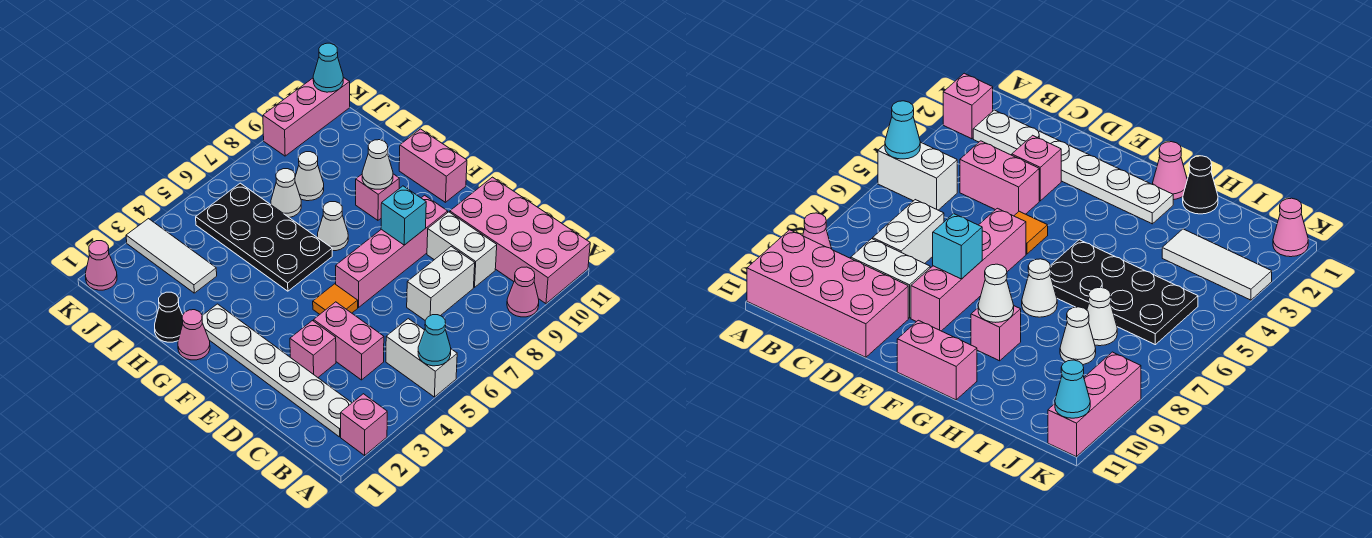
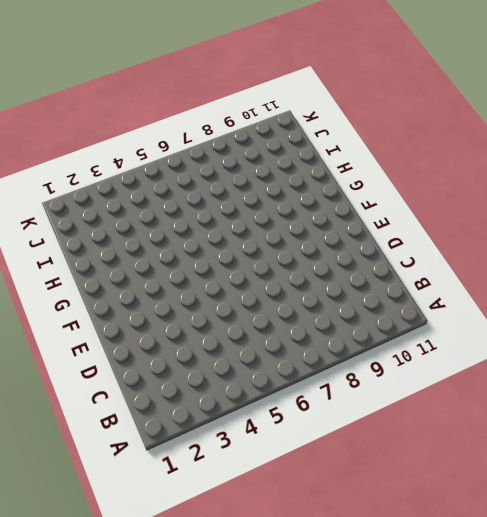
none -> pink 1x1 brick [341,394,387,455]
none -> white 1x2 brick [386,319,457,397]
none -> pink 1x1 cone [507,267,539,317]

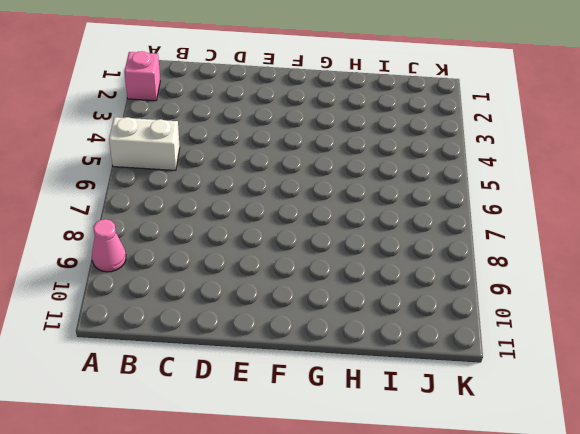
none -> pink 2x4 brick [450,177,590,304]
none -> white 1x6 plate [202,304,352,437]
none -> pink 1x2 brick [314,302,384,380]

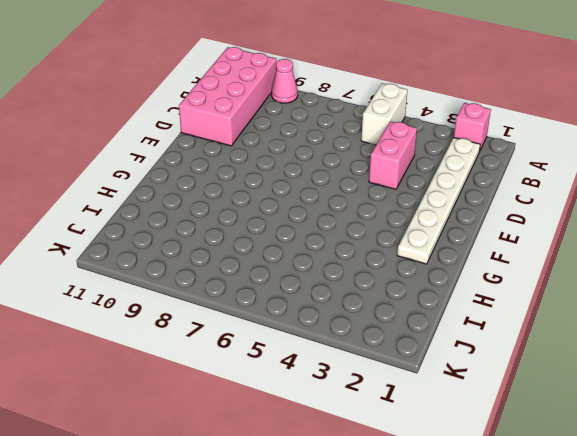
none -> white 1x2 brick [407,246,475,320]
none -> white 1x2 brick [427,212,497,287]
none -> pink 1x1 brick [290,321,336,377]

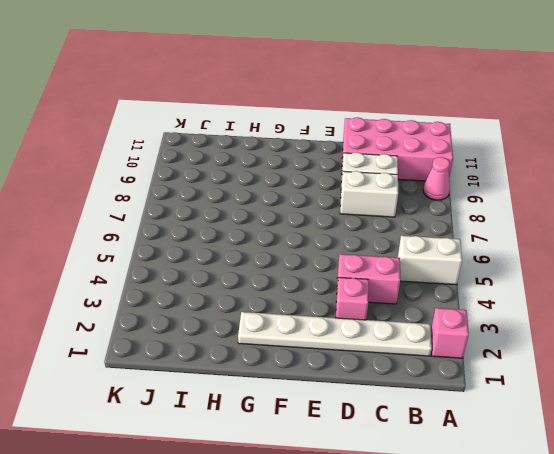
white 1x2 brick [340,171,398,217] -> white 1x2 brick turned to [407,246,475,320]
none -> orange 1x1 tile [313,284,358,314]
none -> pink 1x4 brick [336,195,448,307]
none -> pink 1x2 brick [399,129,467,202]

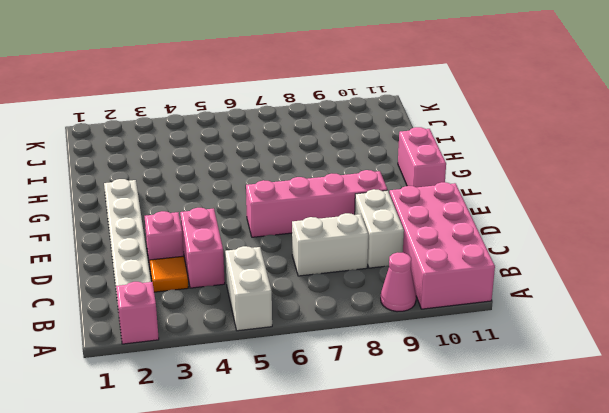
orange 1x1 tile [150,256,188,292] -> orange 1x1 tile moved to [313,284,358,314]
none -> pink 1x1 cone [178,310,210,360]
none -> black 2x4 plate [196,183,332,291]
none -> white 1x1 cone [318,202,348,251]

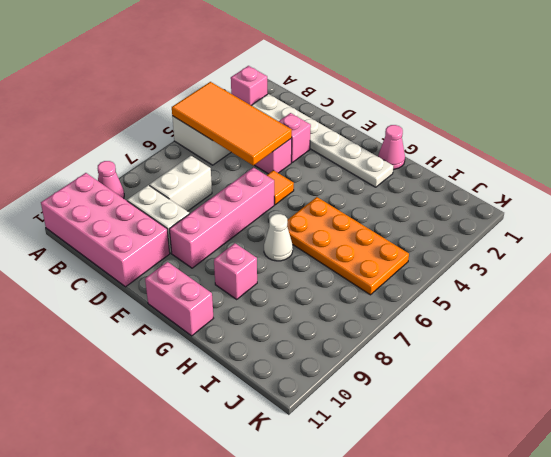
orange 2x4 tile [172,82,292,165] -> cyan 1x1 cone [418,315,451,366]
orange 2x4 plate [287,197,409,295] -> black 2x4 plate [196,183,332,291]
none -> black 1x1 cone [155,292,183,342]
none -> white 1x3 tile [126,219,217,293]
none -> white 1x1 cone [271,169,301,217]

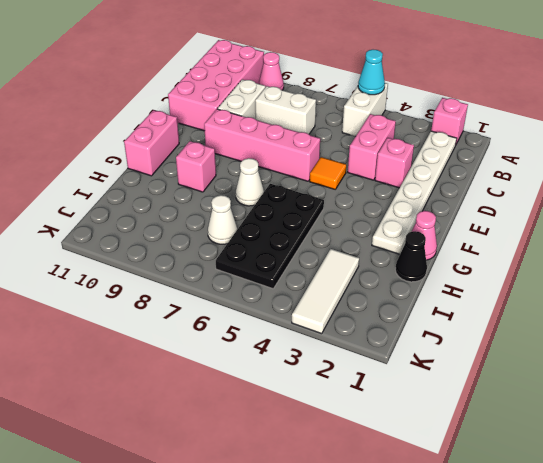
none -> white 1x1 cone [295,152,324,201]
none -> pink 1x1 cone [85,241,117,290]
none -> pink 1x3 brick [263,77,350,156]

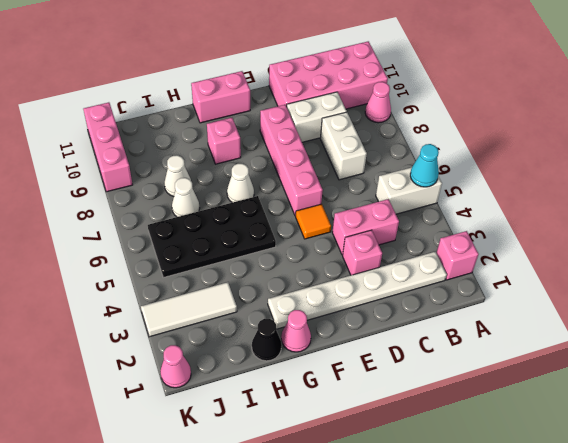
none -> cyan 1x1 brick [381,186,426,245]
none -> white 1x1 cone [362,140,393,189]
none -> cyan 1x1 cone [313,43,343,92]

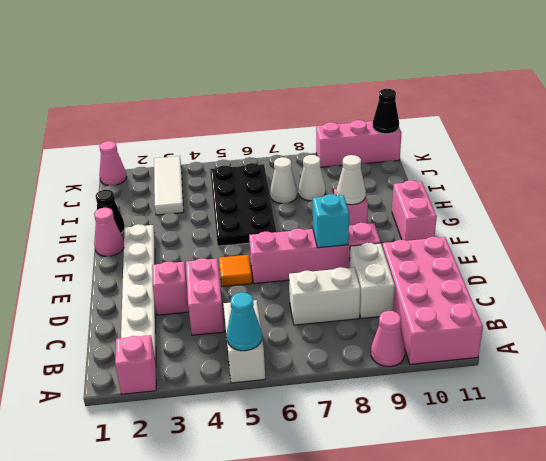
black 1x1 cone [373,89,399,134] -> cyan 1x1 cone [313,43,343,92]
none -> white 1x1 cone [318,202,348,251]

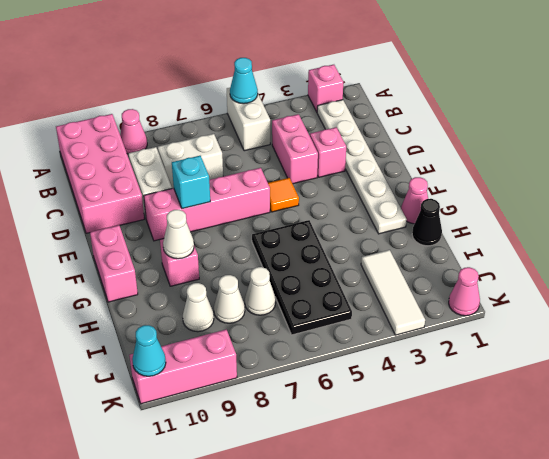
white 1x1 cone [183,283,214,332] -> white 1x1 cone moved to [318,202,348,251]

